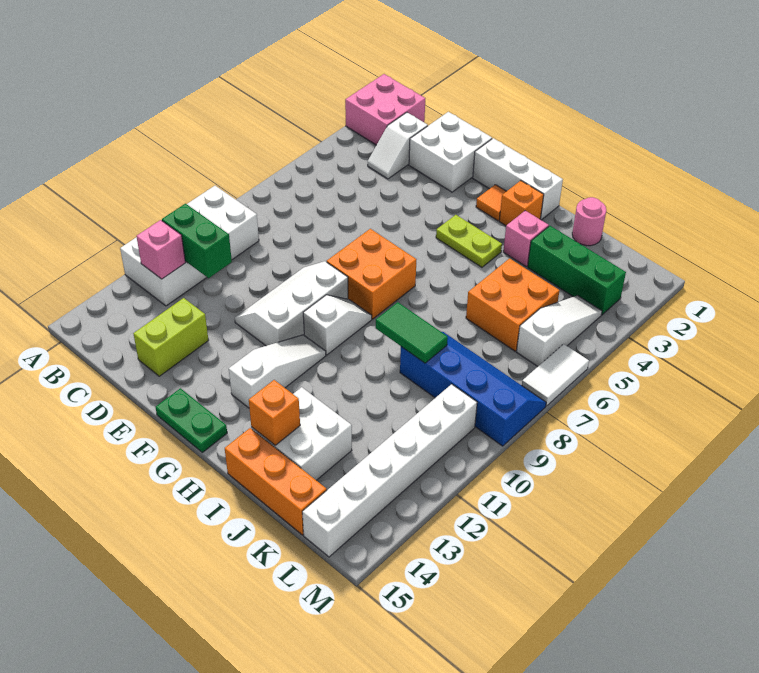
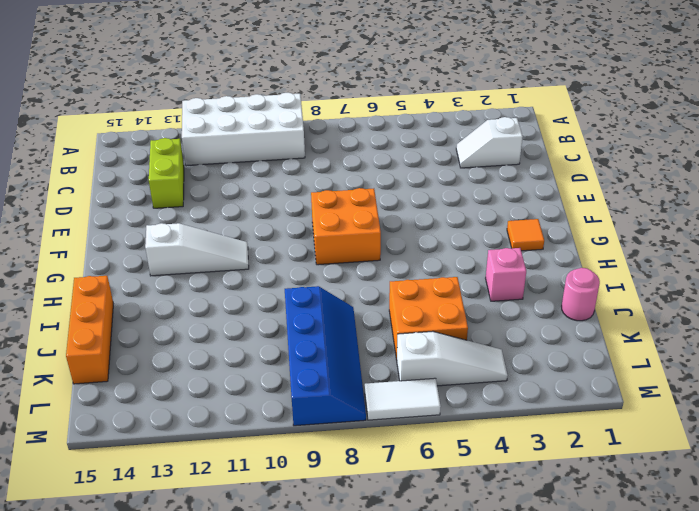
lime 1x2 brick [149,138,184,208] -> lime 1x2 brick turned to [133,298,208,376]
none -> pink 2x2 brick [345,74,425,145]
none -> white 2x2 brick [409,112,492,192]
none -> white 2x3 slope [235,261,348,346]

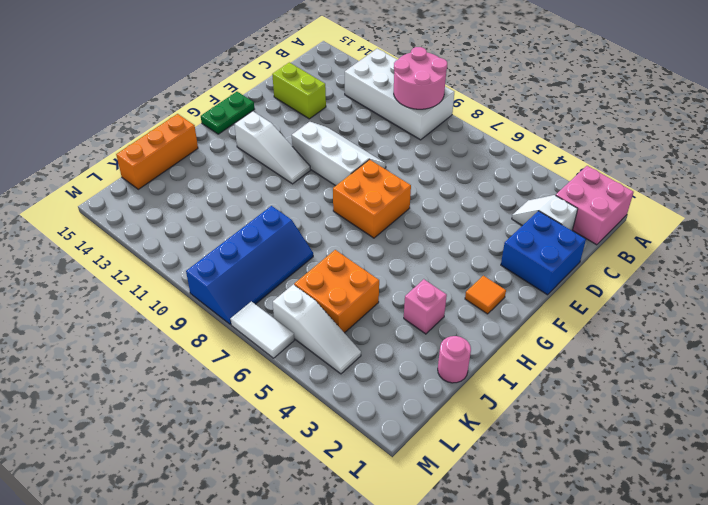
pink 2x2 round brick [394,47,447,109] -> none
blue 2x2 brick [501,211,586,295] -> white 2x2 brick [409,112,492,192]
none -> white 1x3 brick [473,138,563,220]
none -> lime 1x2 plate [436,215,502,267]
none -> white 1x2 slope [303,295,372,355]

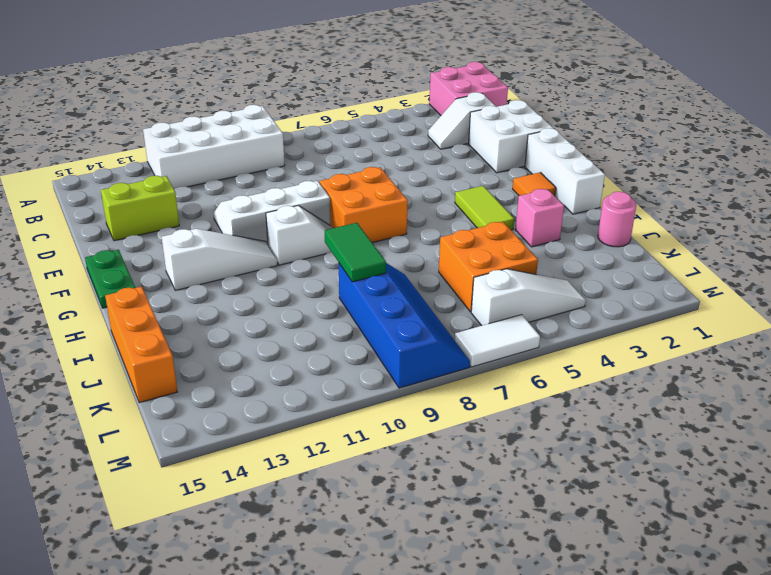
lime 1x2 tile [455,186,514,230] -> lime 1x2 plate [436,215,502,267]
none -> orange 1x1 brick [499,181,544,226]
none -> white 2x2 brick [251,387,352,480]
none -> green 1x3 brick [528,226,626,315]

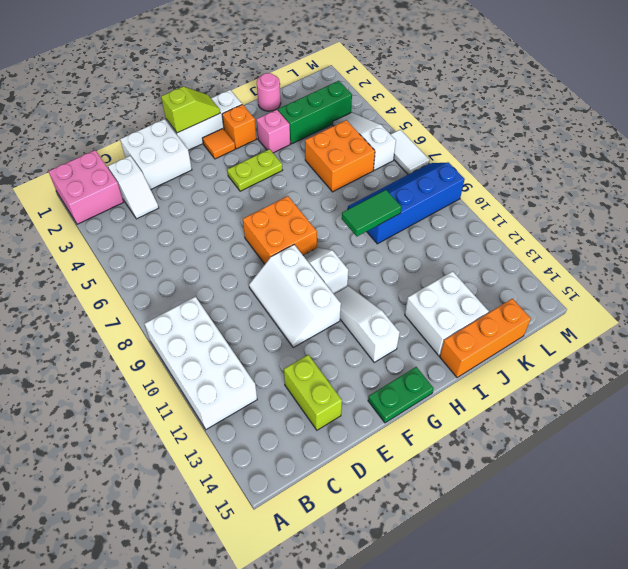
lime 1x2 slope [161,86,220,133] -> none
none -> white 1x6 brick [302,384,477,557]
none -> green 1x2 brick [162,204,232,278]
none -> pink 1x1 brick [136,220,185,279]

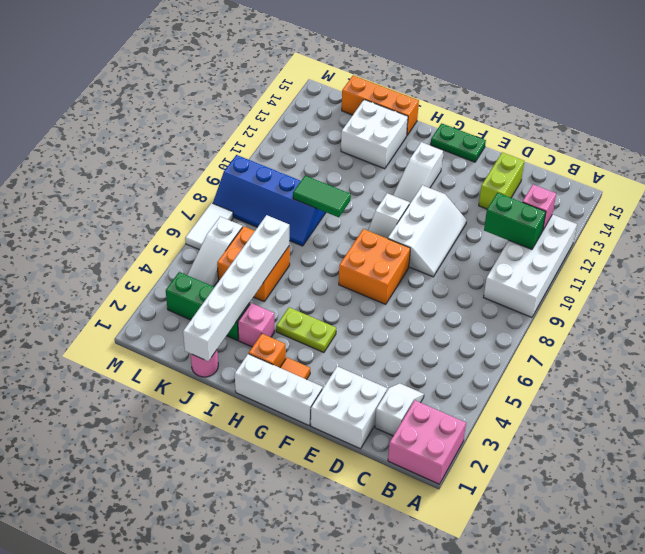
white 1x6 brick [183,215,289,361] -> white 1x6 brick moved to [302,384,477,557]
none -> orange 1x1 brick [249,380,300,445]

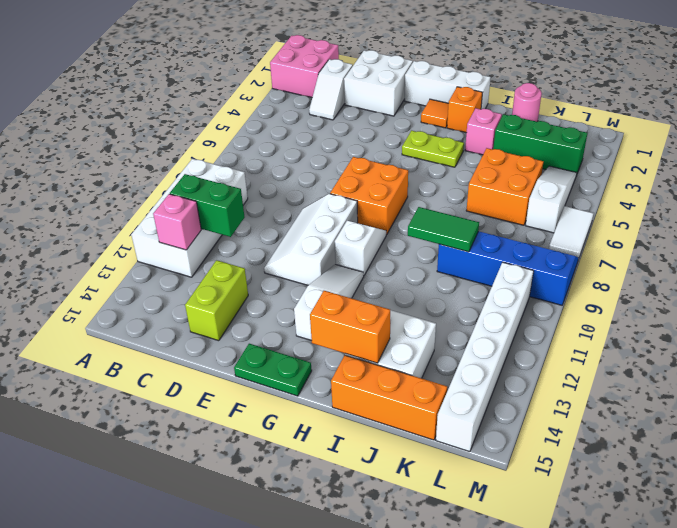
orange 1x2 brick [310,291,390,363] -> orange 1x1 brick [249,380,300,445]

